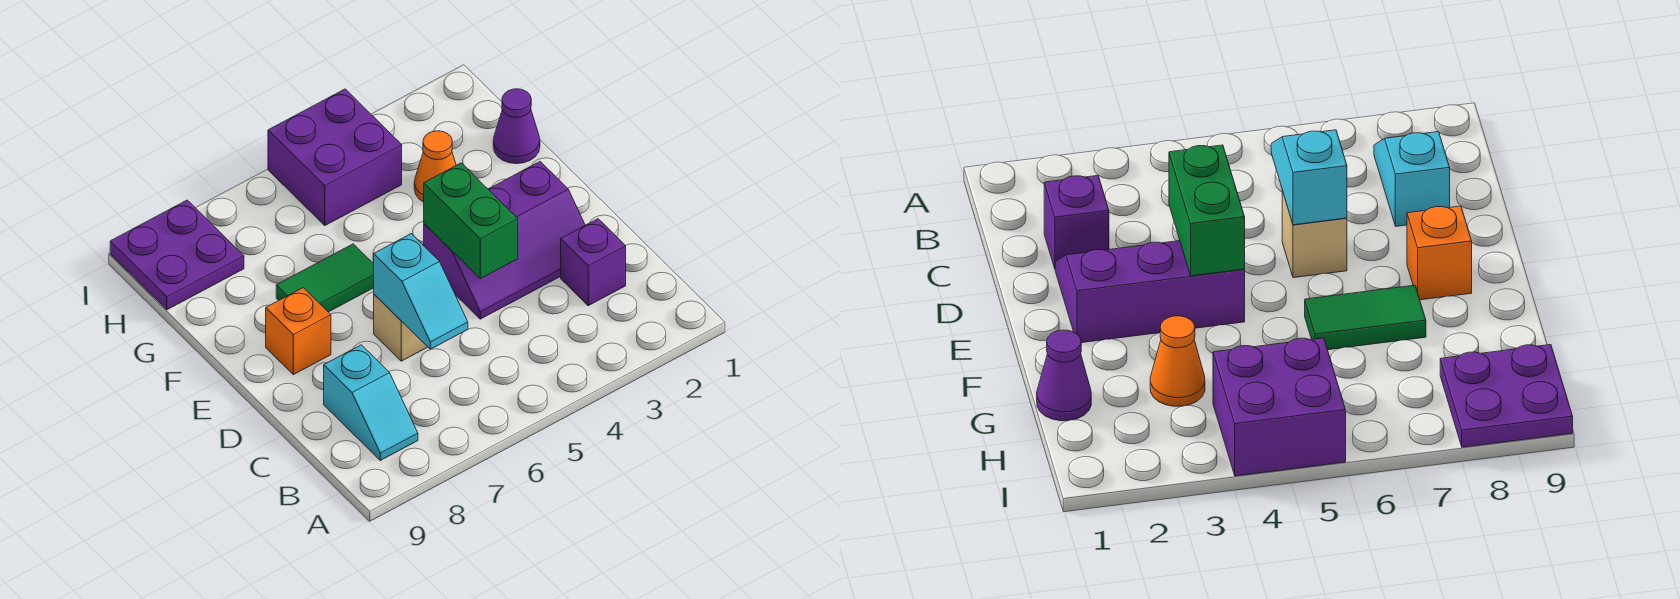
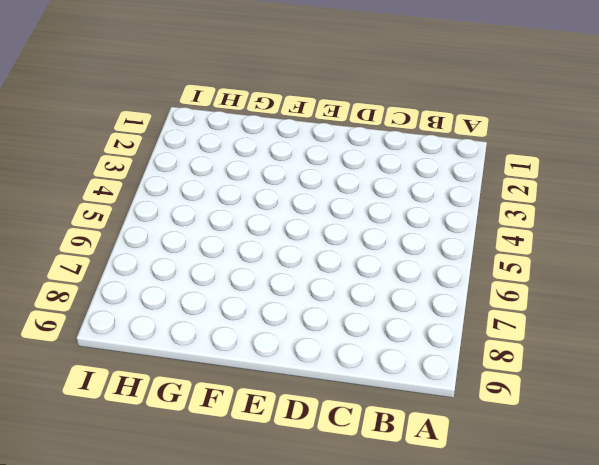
none -> cyan 1x2 slope [324,345,418,460]
none -> purple 1x1 brick [561,219,626,306]
none -> purple 2x3 slope [424,162,585,319]

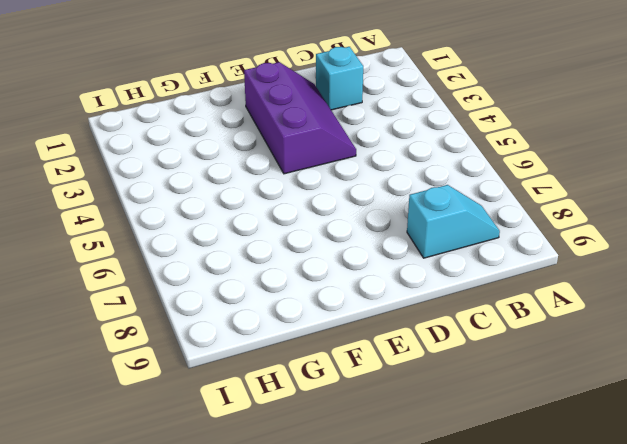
cyan 1x1 brick [316,47,363,110] -> purple 1x1 brick [561,219,626,306]
none -> tan 1x1 brick [374,294,427,361]
none -> orange 1x1 brick [266,288,331,375]
none -> green 1x2 tile [276,244,374,312]

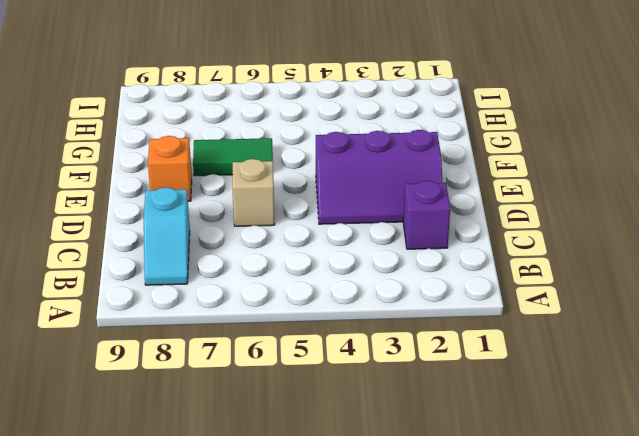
none -> purple 1x1 cone [493,89,540,164]
none -> orange 1x1 cone [414,131,456,202]
none -> purple 2x2 brick [268,89,402,225]

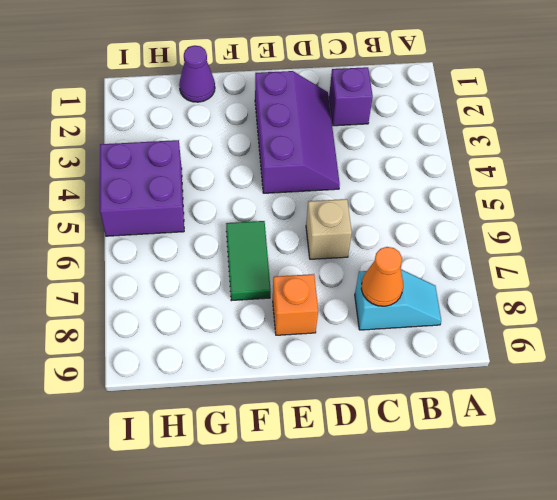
orange 1x1 cone [361,247,403,306] -> orange 1x1 cone moved to [414,131,456,202]
none -> purple 2x2 plate [110,200,244,310]
none -> cyan 1x2 slope [374,234,468,349]
none -> green 1x2 brick [424,163,518,279]

